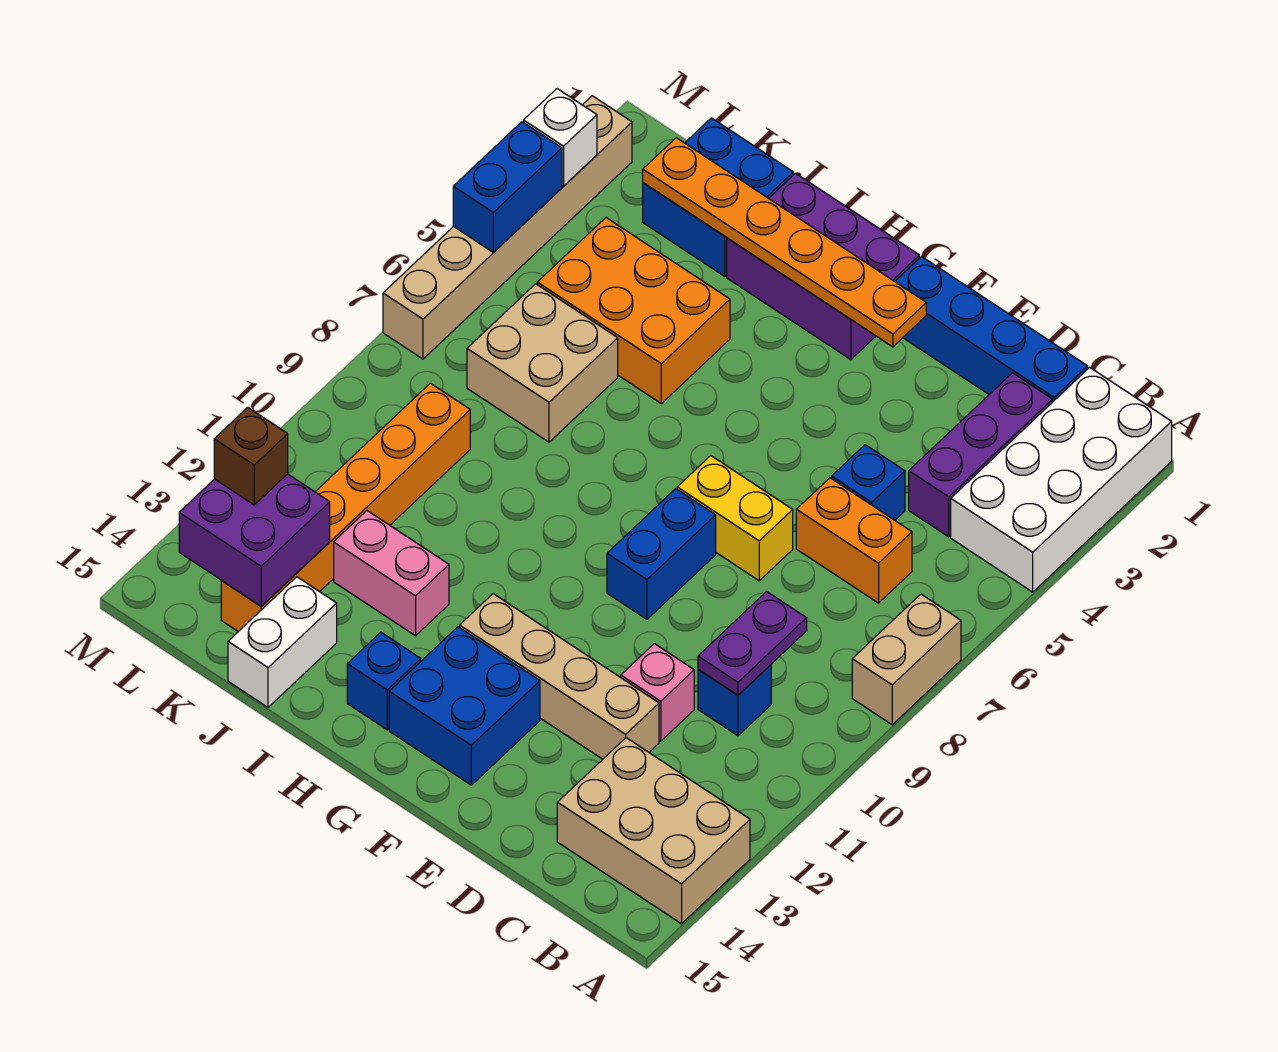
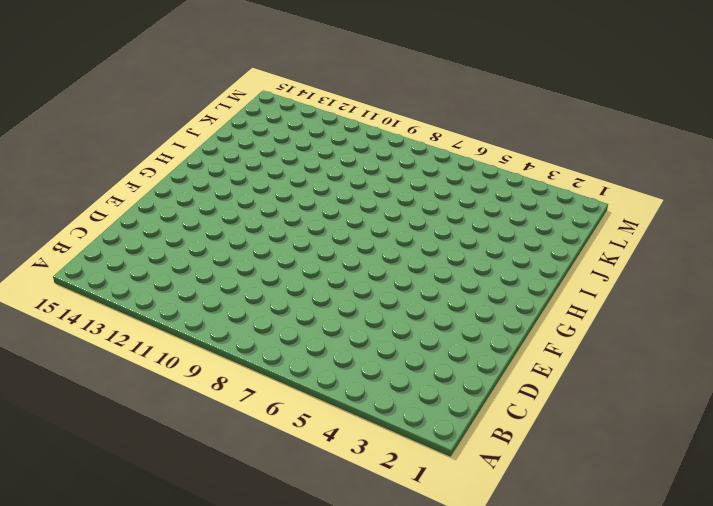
none -> white 2x4 brick [951,367,1172,592]
none -> tan 1x2 brick [852,594,961,725]
none -> tan 2x3 brick [557,738,750,924]

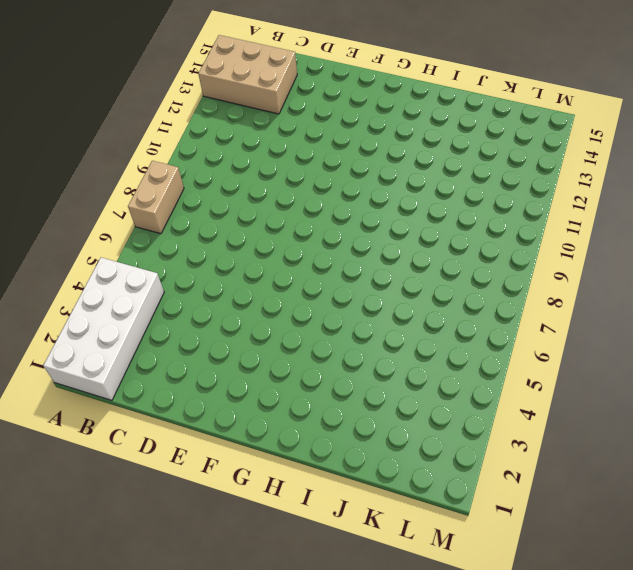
none -> blue 1x4 brick [895,257,1088,402]
none -> purple 1x3 brick [909,373,1052,537]
none -> orange 1x2 brick [796,478,912,603]

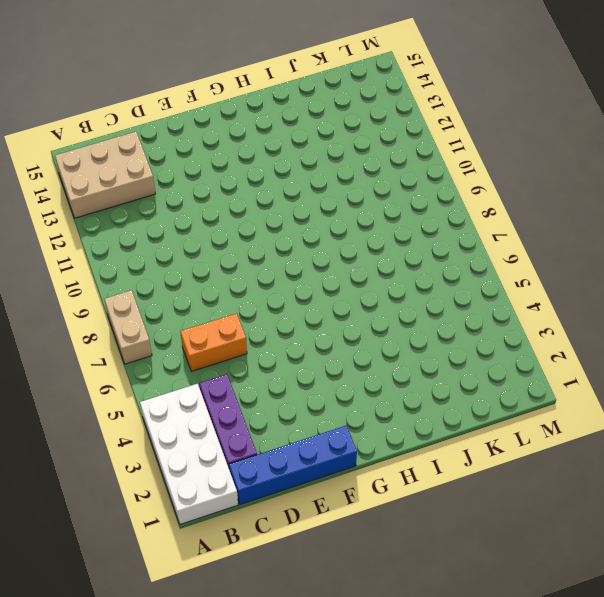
none -> blue 1x1 brick [698,665,771,736]
none -> blue 1x1 brick [832,445,905,520]
none -> pink 1x1 brick [621,644,694,741]

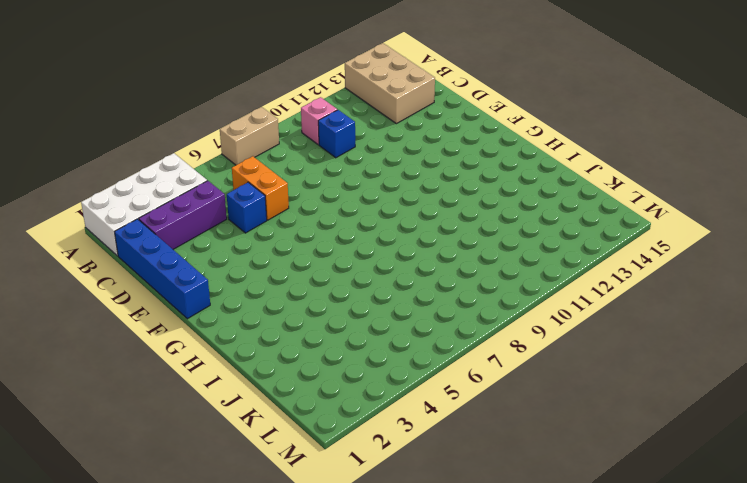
pink 1x1 brick [301,97,337,145] -> pink 1x1 brick moved to [621,644,694,741]
none -> tan 1x4 brick [460,594,659,759]
none -> yellow 1x2 brick [677,456,793,581]
none -> blue 1x2 brick [607,489,716,619]

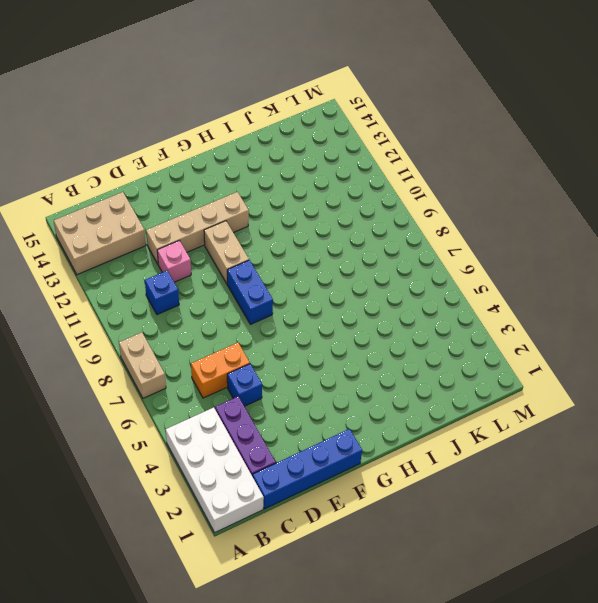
tan 1x2 brick [204,221,249,284] -> none
none -> yellow 1x2 brick [677,456,793,581]
none -> blue 2x2 brick [389,627,540,785]
none -> purple 2x3 brick [727,173,919,360]

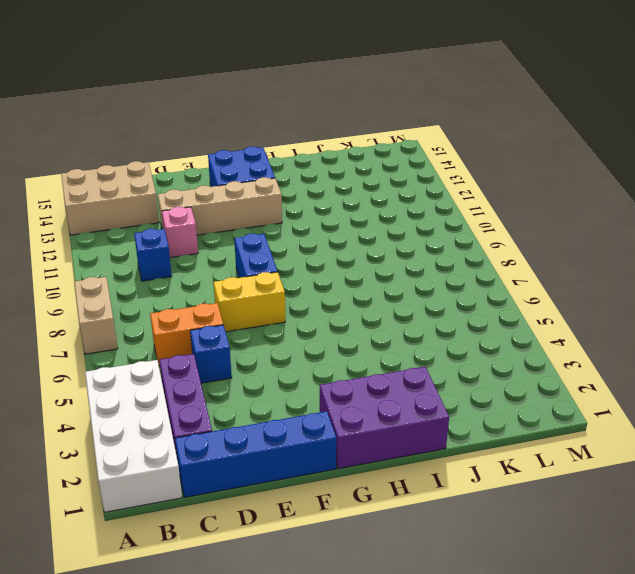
none -> blue 1x1 brick [347,632,421,730]
none -> orange 2x3 brick [537,218,730,403]
none -> pink 1x2 brick [334,511,449,636]

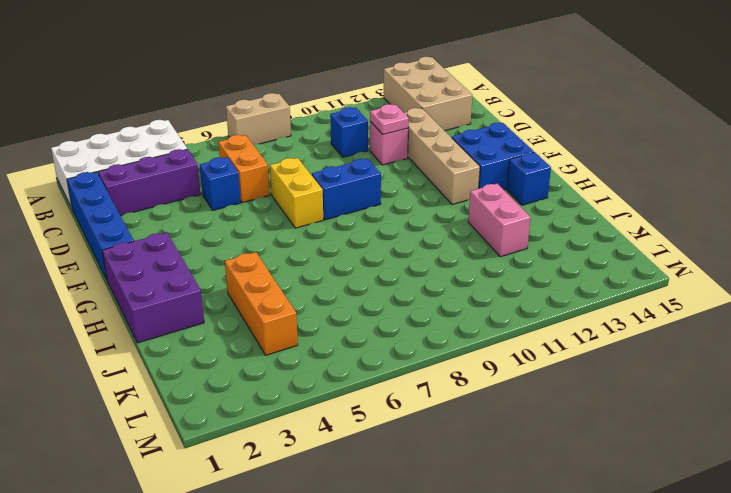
pink 1x1 plate [370,104,409,135] -> none
orange 1x3 brick [225,252,298,355] -> orange 2x3 brick [537,218,730,403]
none -> blue 2x2 brick [643,118,793,276]
none -> tan 2x2 brick [467,284,618,442]
none -> white 1x2 brick [228,577,337,707]

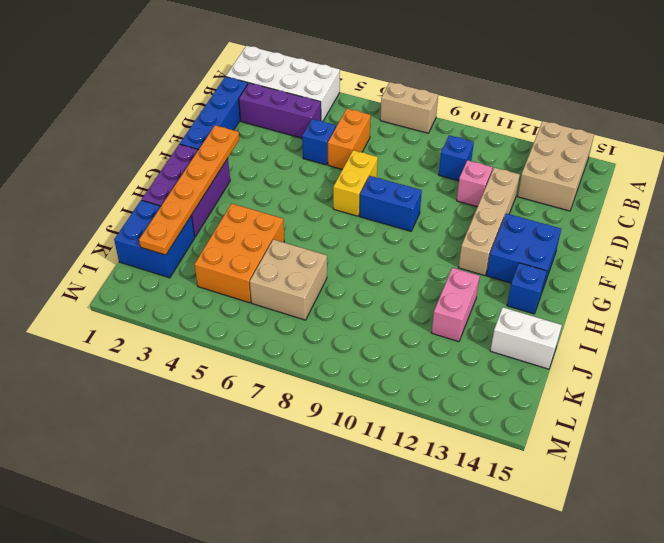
none -> orange 1x6 brick [221,383,470,632]
none -> tan 1x6 brick [383,96,632,359]
none -> purple 1x2 plate [698,592,807,695]

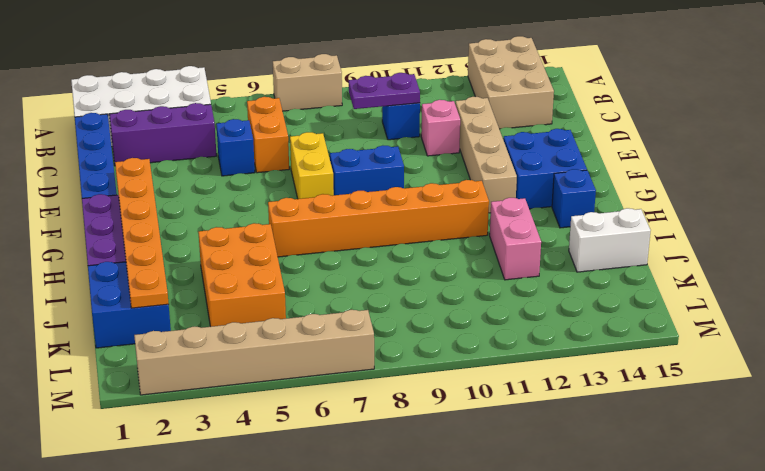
orange 1x6 brick [268,180,489,257] -> orange 1x6 brick moved to [221,383,470,632]
none -> tan 2x2 brick [467,284,618,442]
none -> purple 2x2 brick [179,474,330,606]
none -> white 1x1 brick [524,89,597,186]

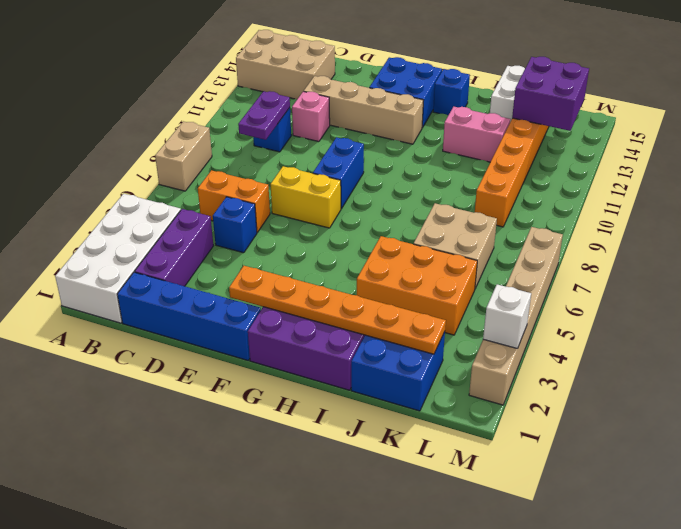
none -> blue 1x2 brick [453,122,562,252]
none -> brown 1x1 brick [214,408,288,505]

